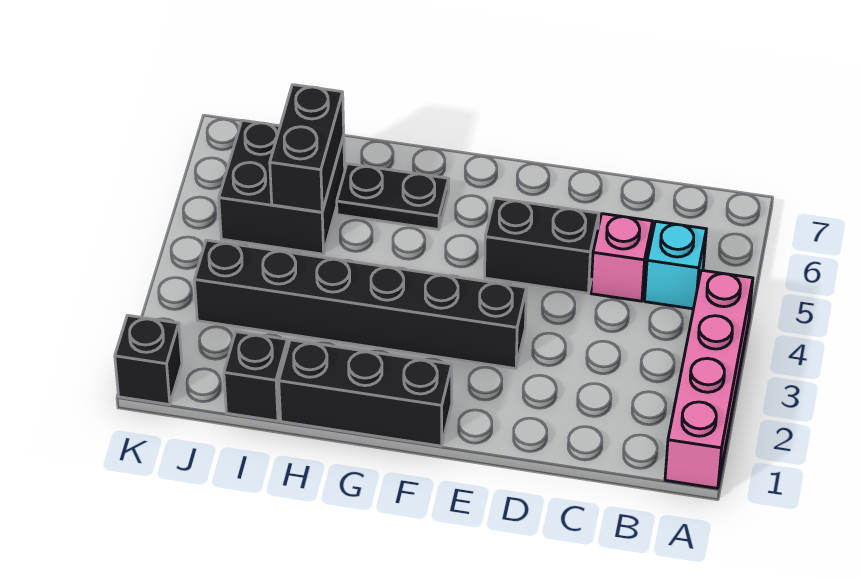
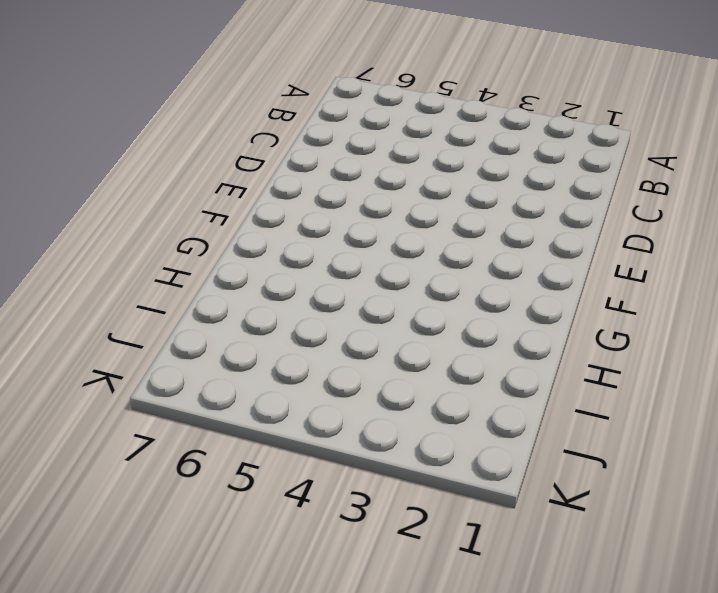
none -> pink 1x4 brick [665,270,753,488]
none -> cyan 1x1 brick [645,221,706,309]

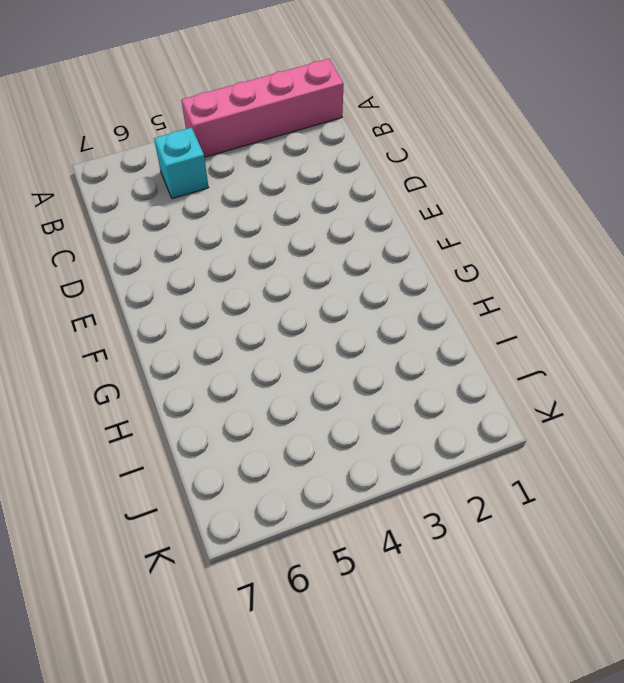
none -> pink 1x1 brick [591,214,653,301]
none -> black 1x2 brick [485,198,599,293]

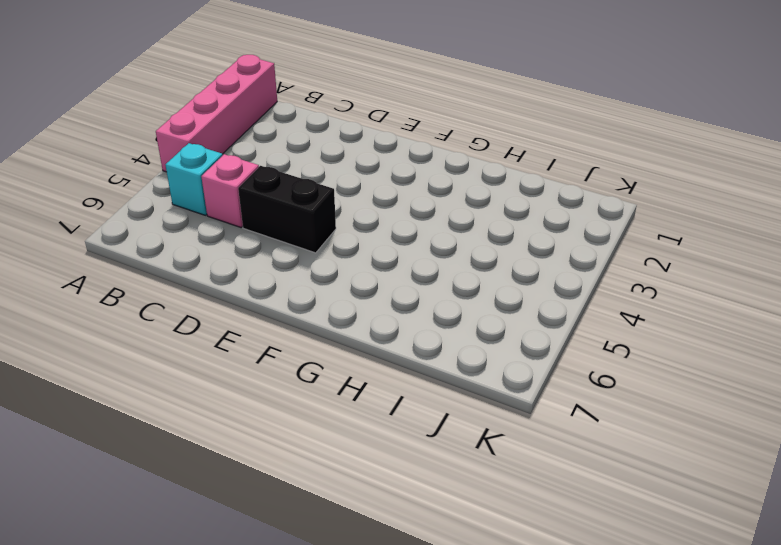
none -> black 1x6 brick [195,240,526,369]
none -> black 1x3 brick [279,340,452,446]

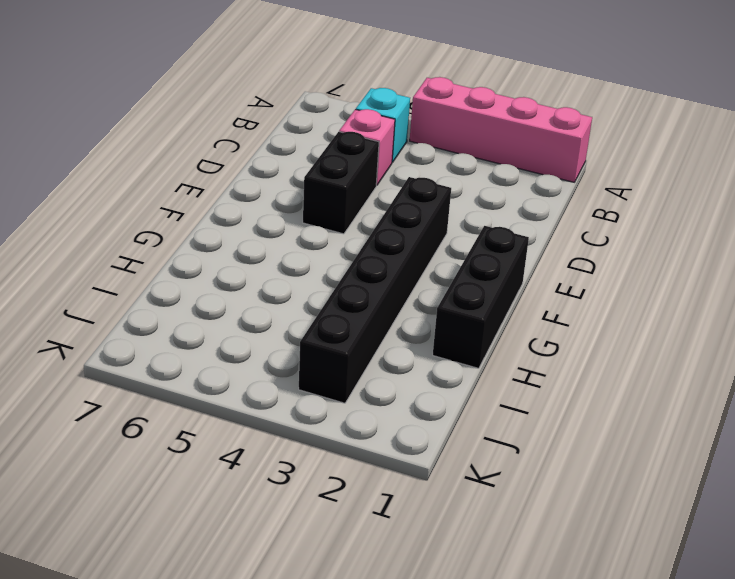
none -> black 1x2 plate [337,164,449,229]
none -> black 1x1 brick [224,332,288,421]

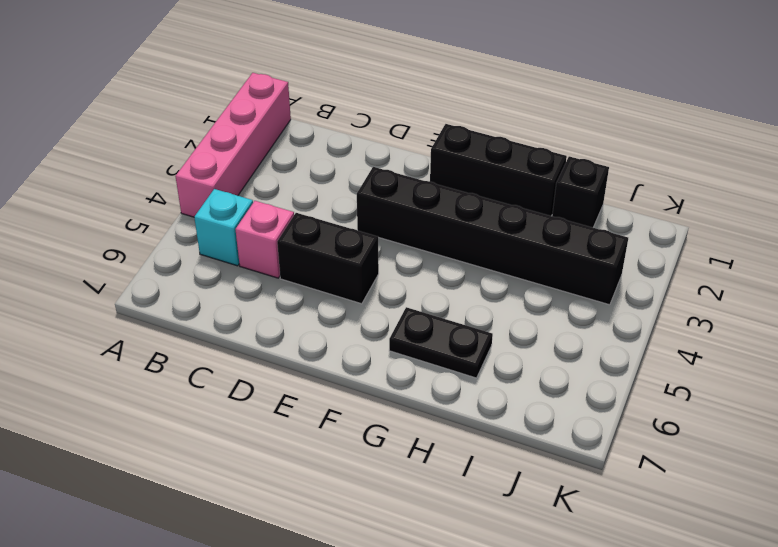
none -> black 2x2 brick [219,120,345,254]
none -> black 1x1 brick [115,315,182,405]

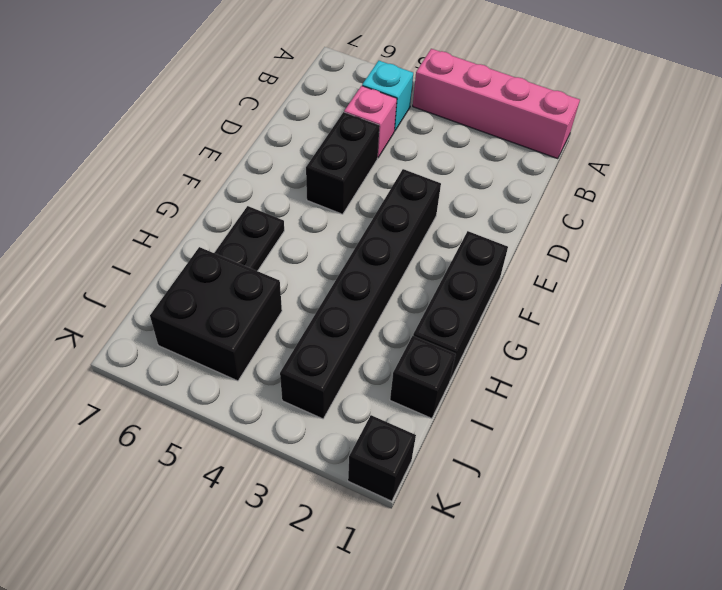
none -> black 1x2 brick [270,85,344,212]

